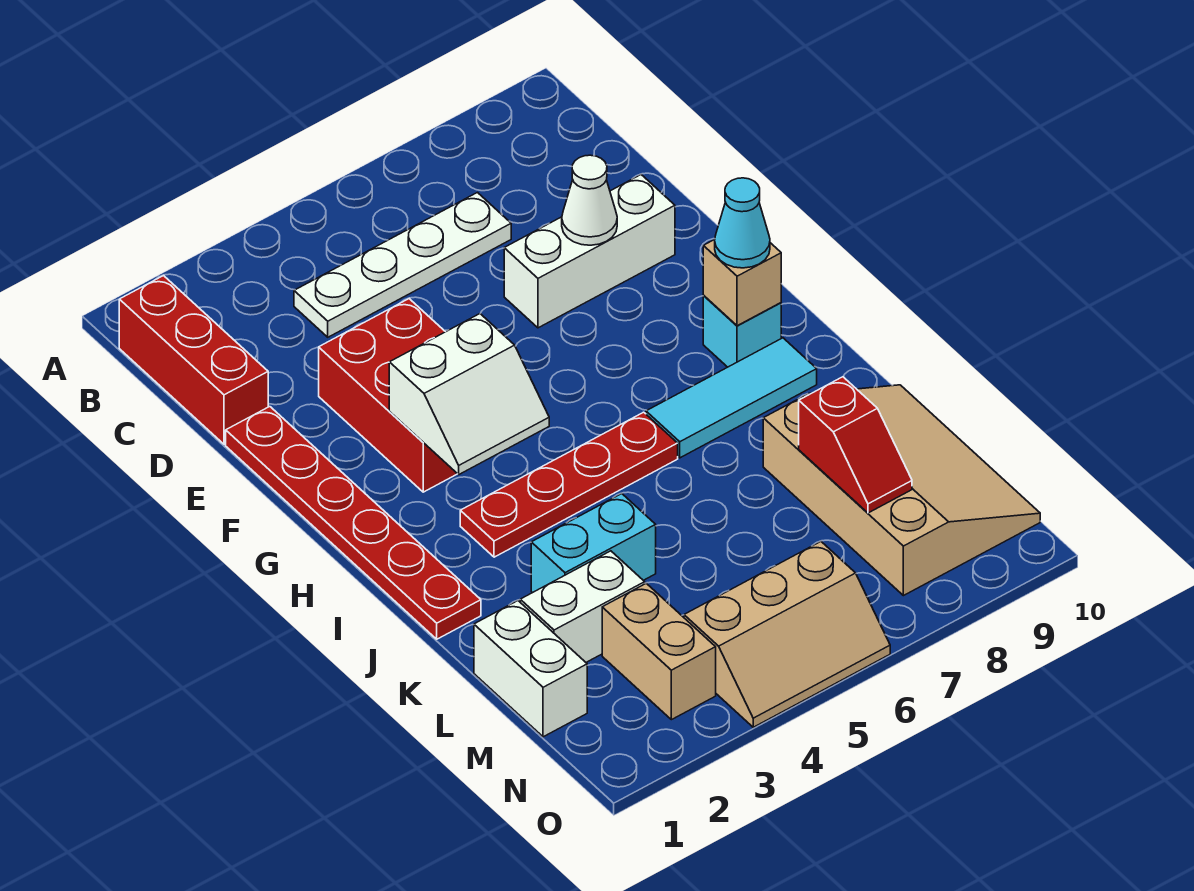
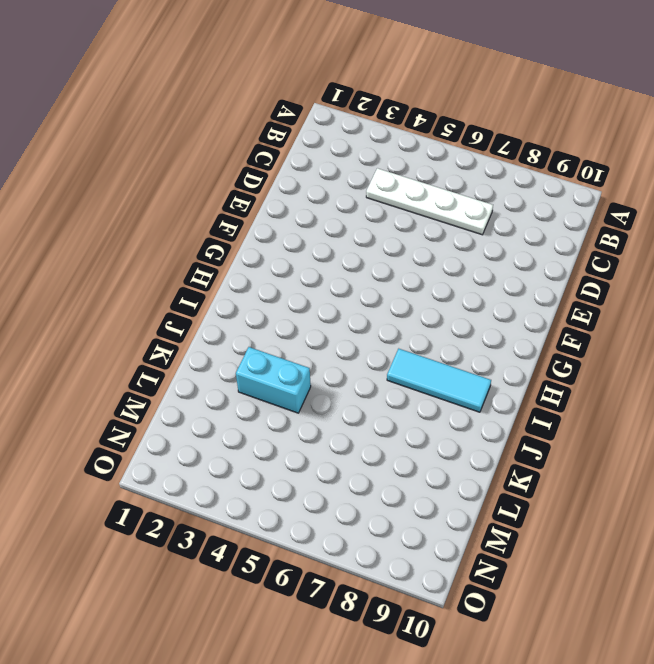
none -> red 1x3 brick [119,275,268,444]
none -> red 1x6 plate [226,407,481,639]
none -> red 2x3 brick [319,299,457,492]

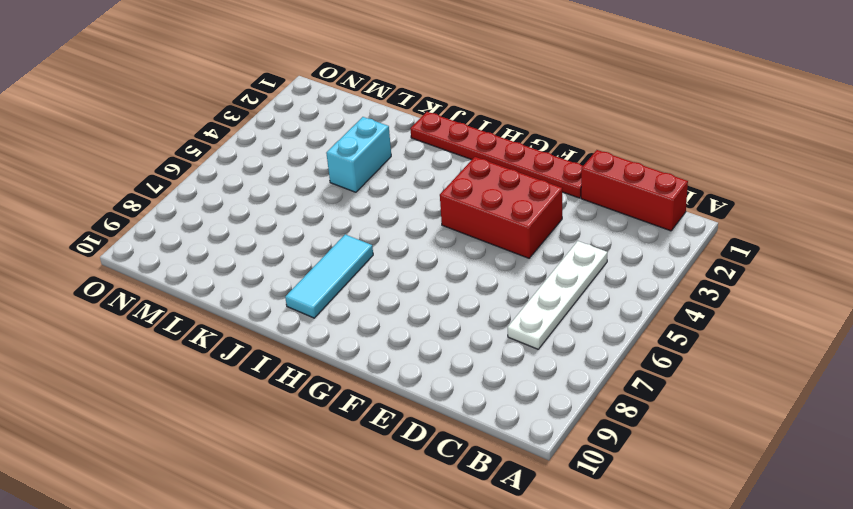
none -> white 1x3 brick [504,175,675,328]
none -> cyan 1x1 brick [703,296,781,367]
none -> red 1x4 plate [460,412,678,557]

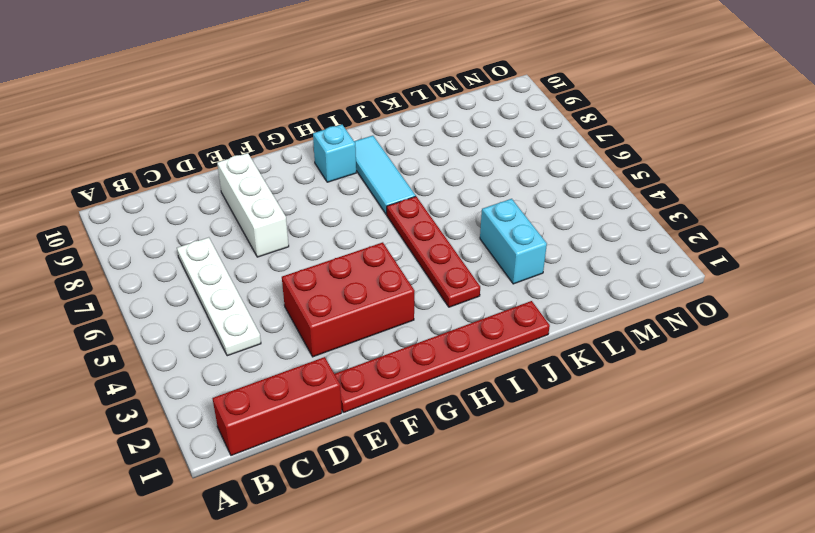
none -> tan 3x4 slope [763,385,1040,596]
none -> white 1x2 brick [474,601,587,737]
none -> white 1x2 brick [520,551,645,662]

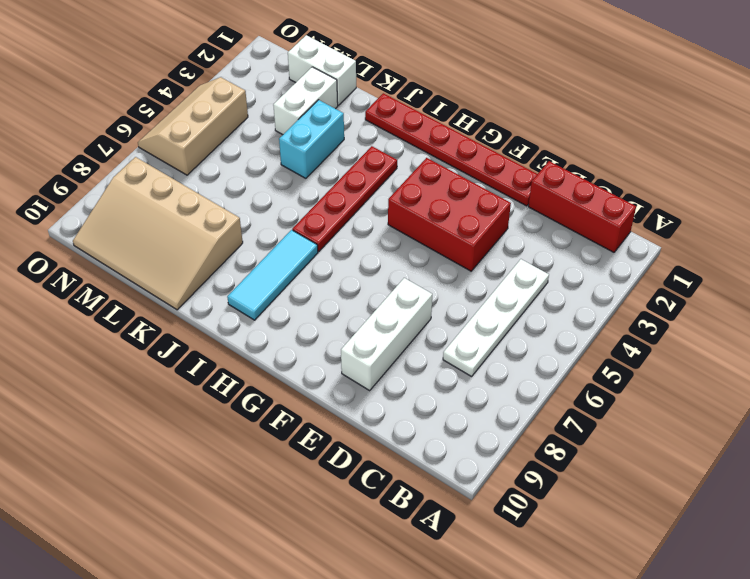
none -> cyan 1x1 brick [703,296,781,367]
none -> tan 1x2 brick [602,583,716,720]
none -> white 1x1 cone [562,155,617,245]

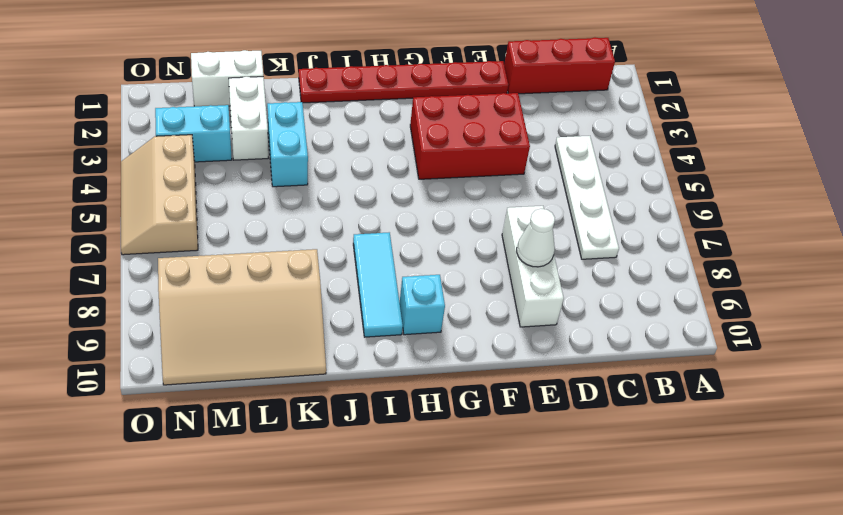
cyan 1x2 brick [155,105,232,162] -> tan 1x2 brick [602,583,716,720]
none -> red 1x4 plate [460,412,678,557]
none -> white 2x2 slope [389,314,549,474]
none -> tan 1x1 brick [703,240,781,326]

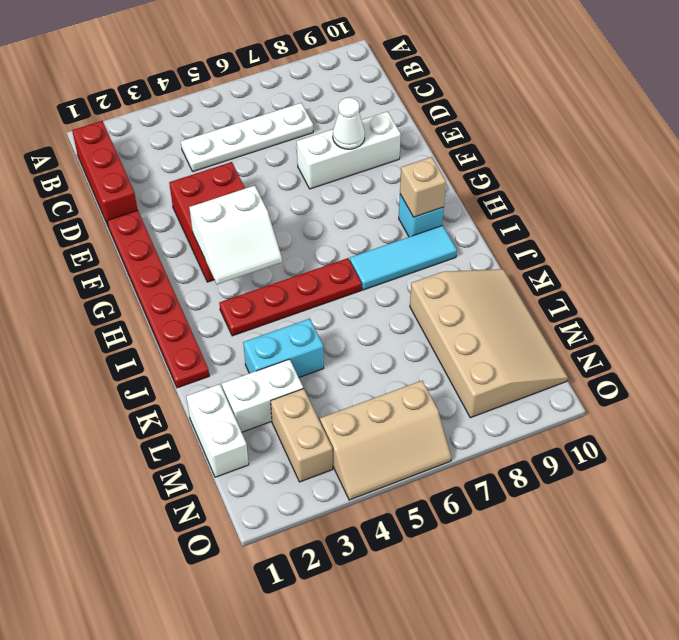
none -> red 1x2 slope [799,377,912,513]
none -> cyan 1x1 cone [715,178,770,268]

